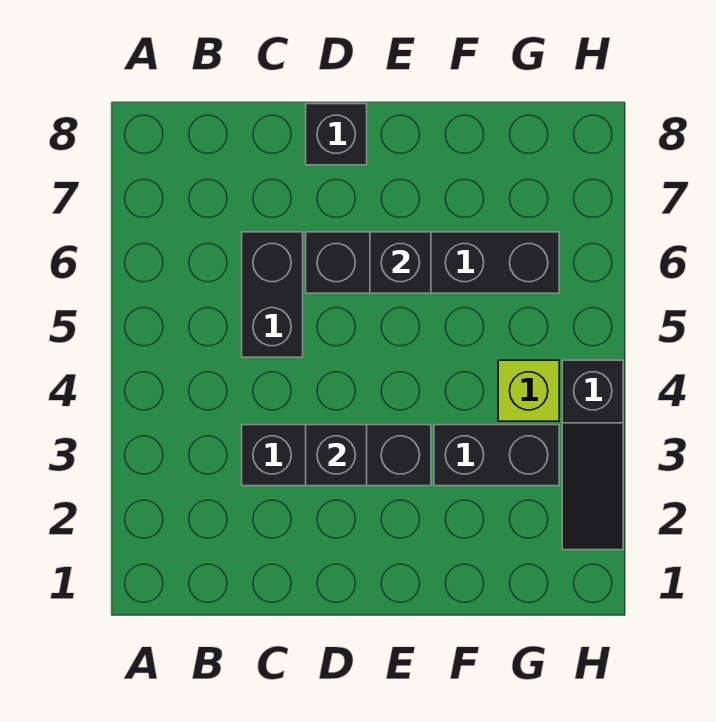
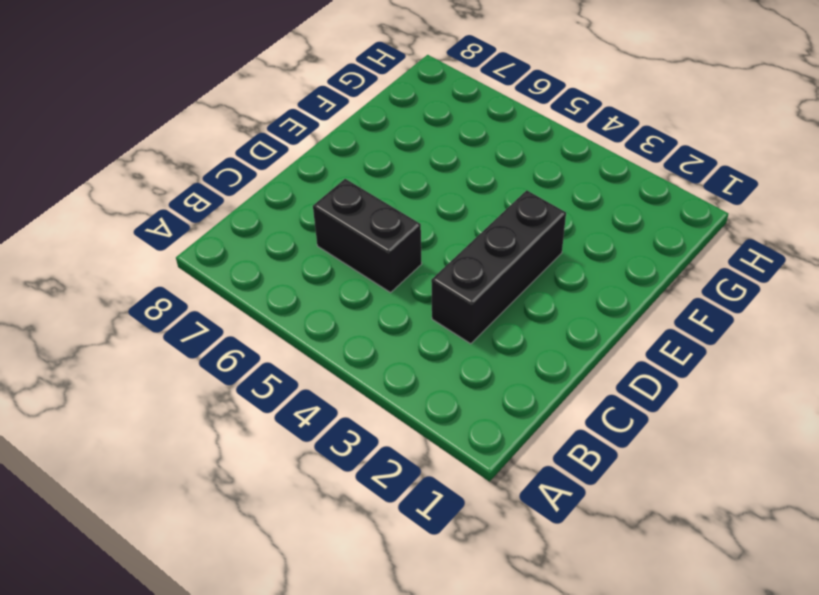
none -> black 1x4 brick [306,232,559,293]
none -> black 1x1 brick [306,104,367,165]

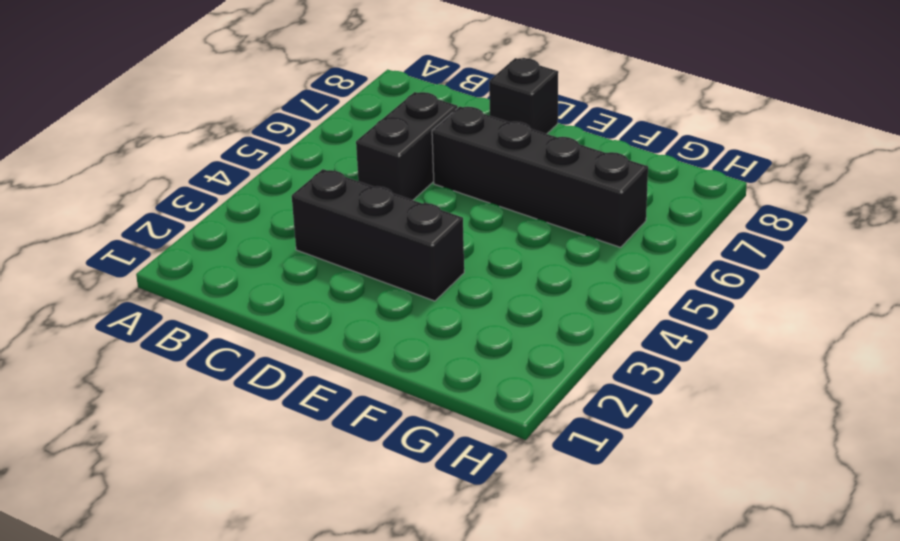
none -> black 1x2 brick [434,425,559,486]
none -> lime 1x1 brick [498,360,559,421]

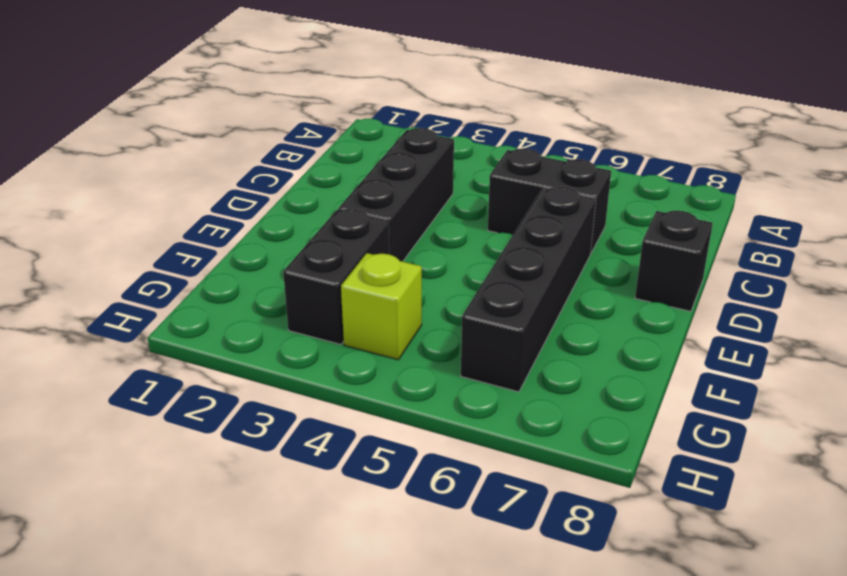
none -> black 1x3 slope [562,360,623,550]
none -> black 1x1 brick [306,425,367,486]

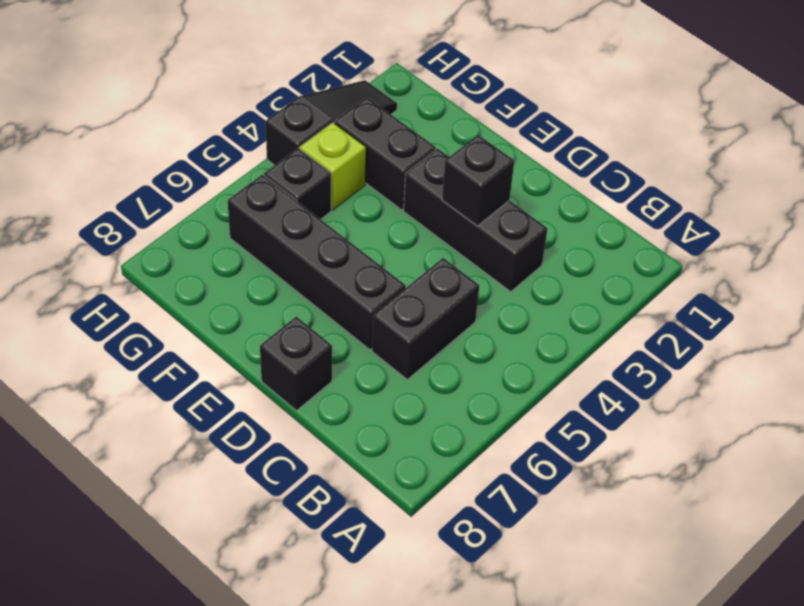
black 1x1 brick [264,148,331,219] -> black 1x1 brick moved to [370,232,431,293]

